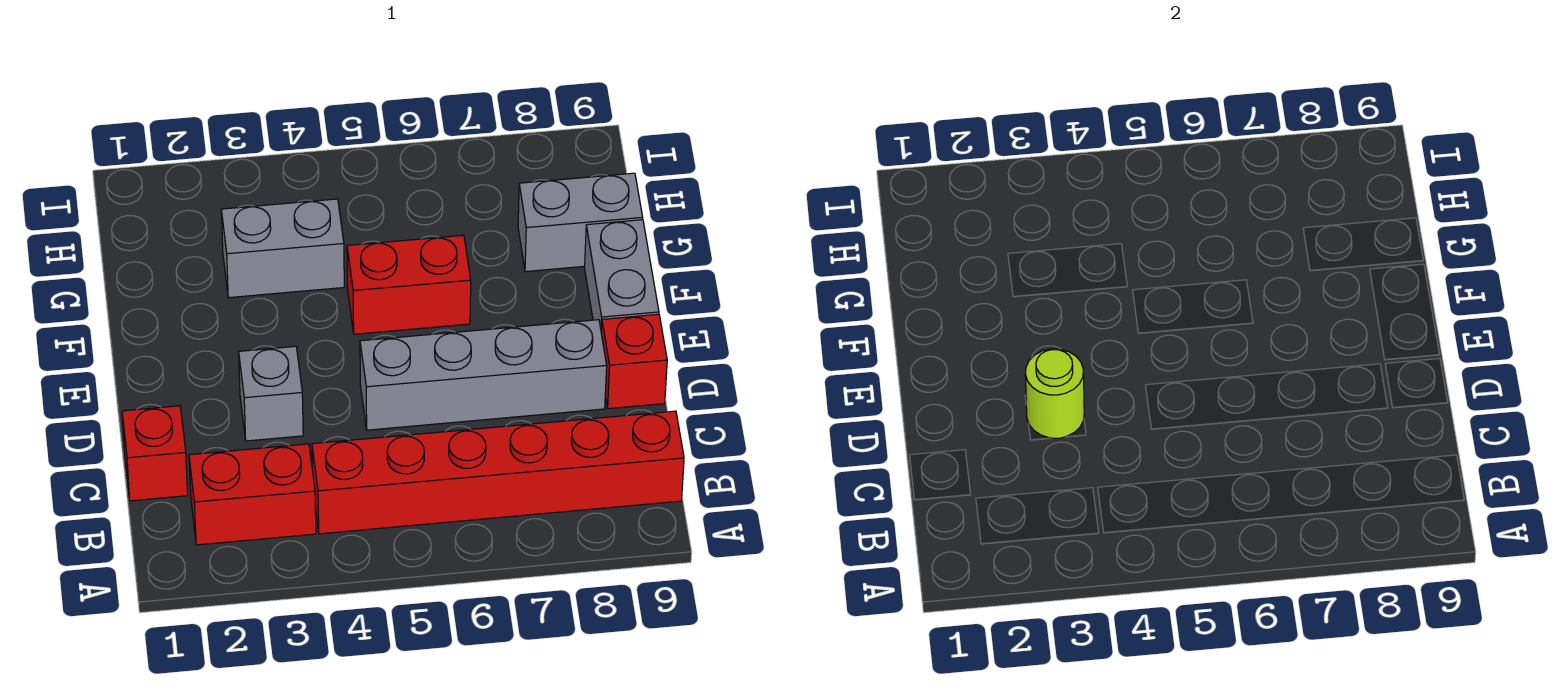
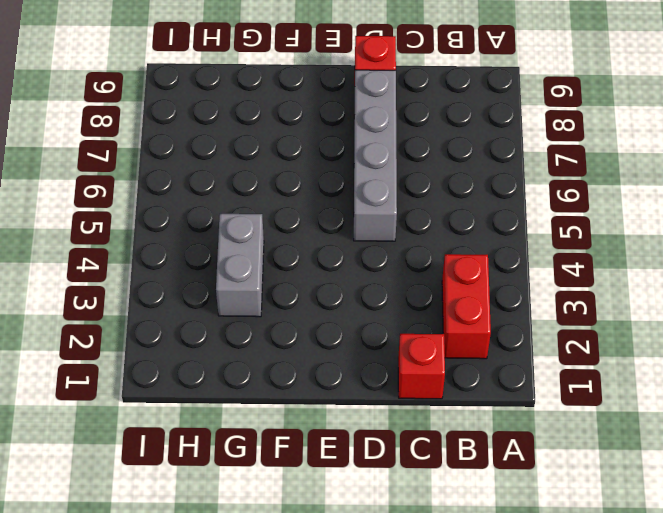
none -> red 1x6 brick [312,411,684,534]
none -> grey 1x1 brick [239,346,303,441]

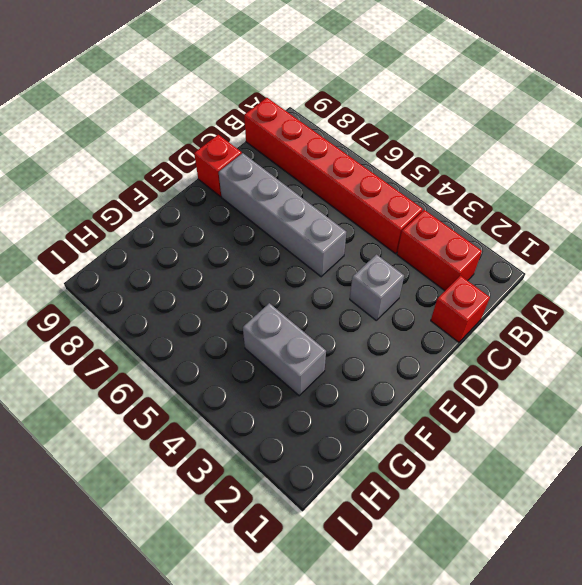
none -> grey 1x2 brick [585,220,659,331]
none -> red 1x2 brick [347,235,471,334]

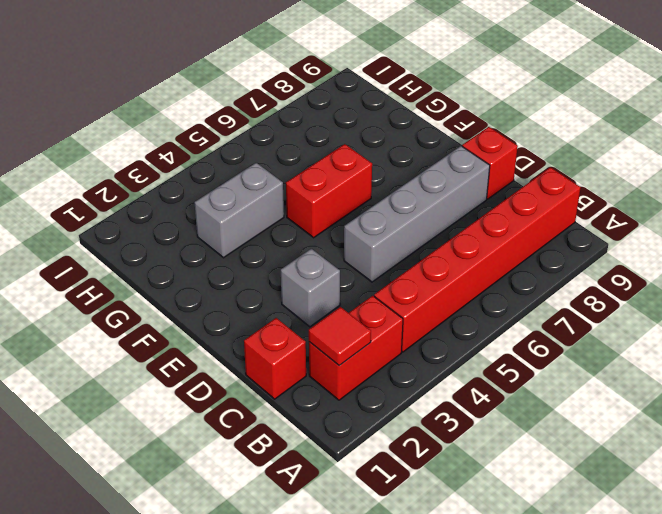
red 1x1 tile [309,307,371,366] -> none
none -> grey 1x2 brick [585,220,659,331]
none -> grey 1x2 brick [518,173,643,272]

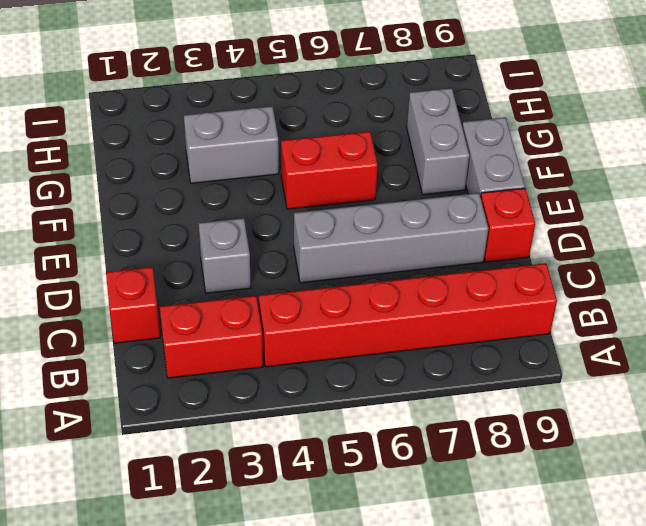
grey 1x2 brick [407,88,469,195] -> grey 1x2 brick turned to [518,173,643,272]
none -> lime 1x1 round brick [1025,349,1084,438]

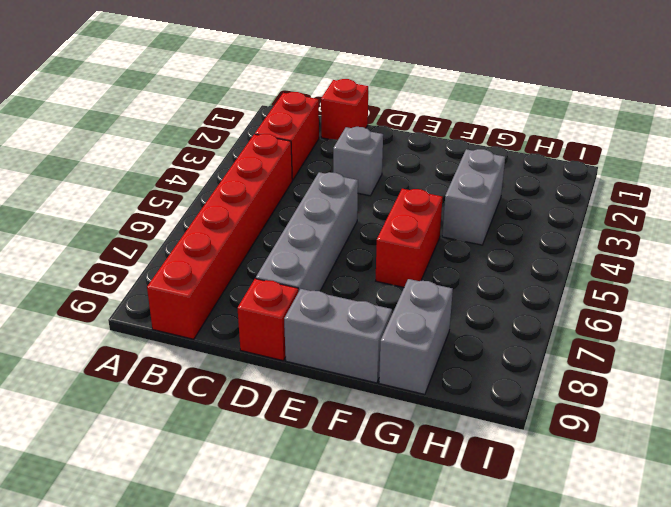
none -> lime 1x1 round brick [1025,349,1084,438]

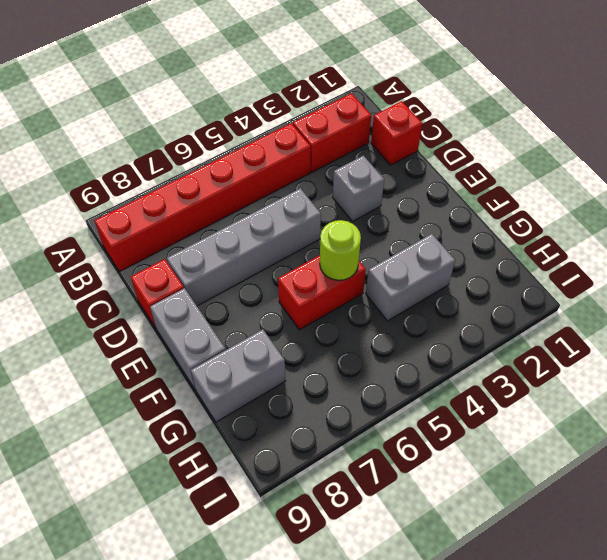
lime 1x1 round brick [320,220,361,280] -> lime 1x1 round brick moved to [1025,349,1084,438]

